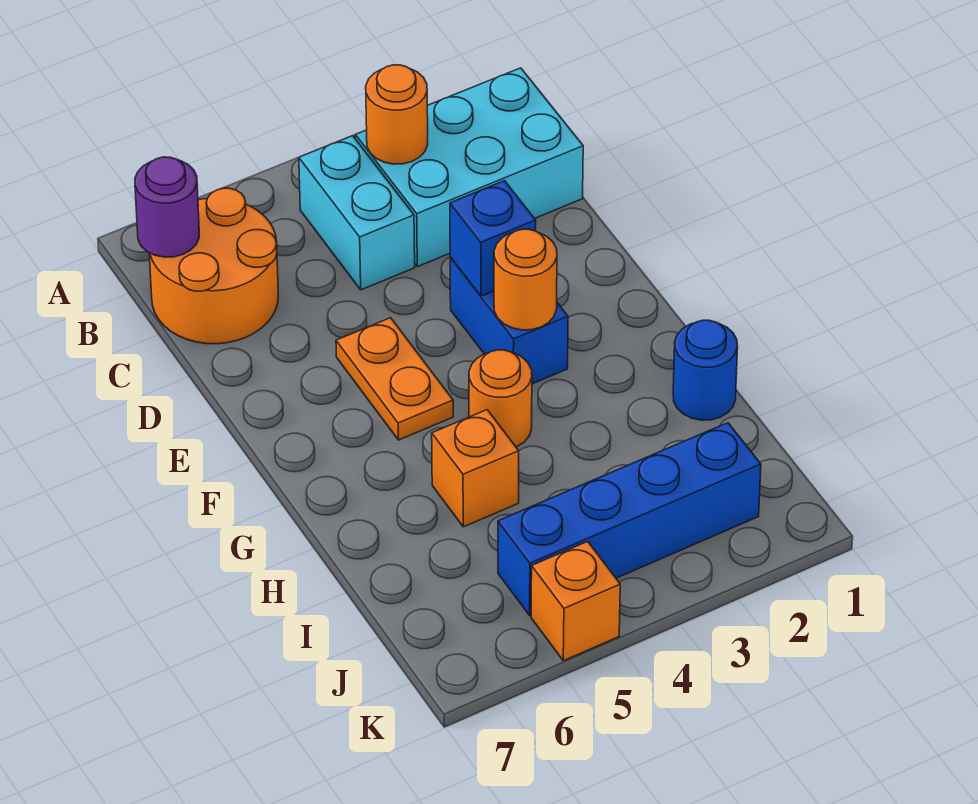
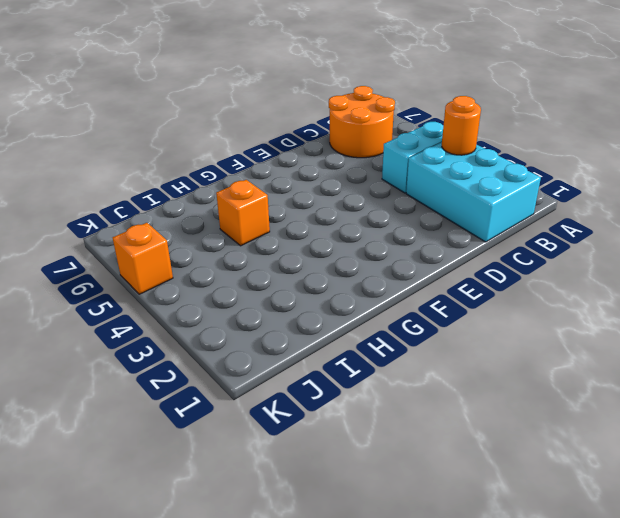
none -> blue 1x2 brick [450,257,568,384]
none -> orange 1x2 plate [336,318,453,440]
none -> orange 1x1 round brick [469,350,532,447]

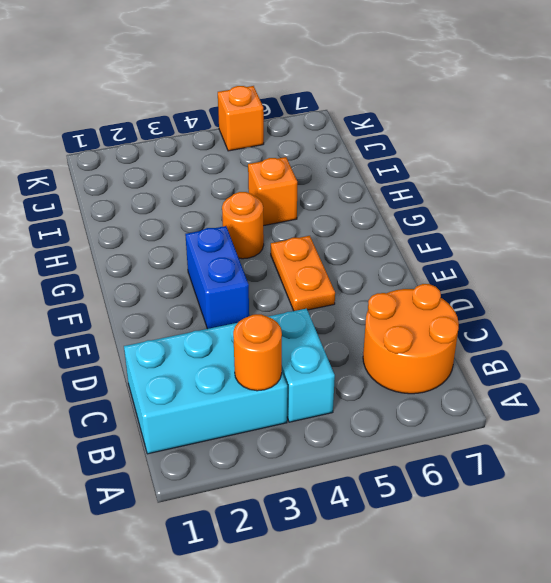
none -> blue 1x1 round brick [673,320,738,420]
none -> blue 1x4 brick [498,423,761,615]
none -> purple 1x1 round brick [135,157,199,257]

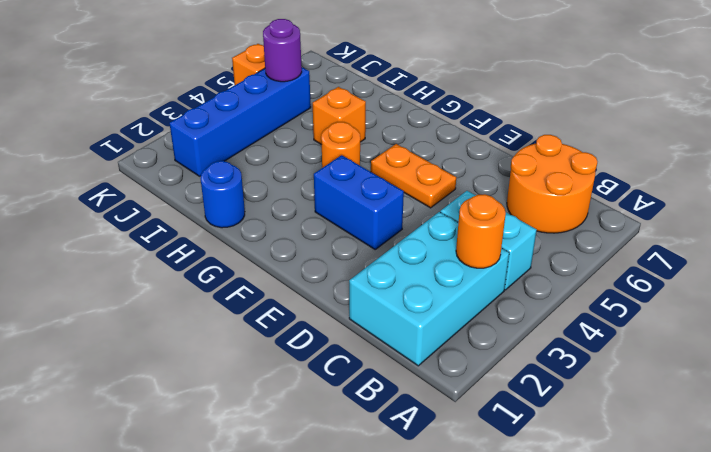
purple 1x1 round brick [263,19,302,82] -> purple 1x1 round brick moved to [135,157,199,257]
none -> blue 1x1 brick [450,181,536,296]
none -> orange 1x1 round brick [494,229,557,330]

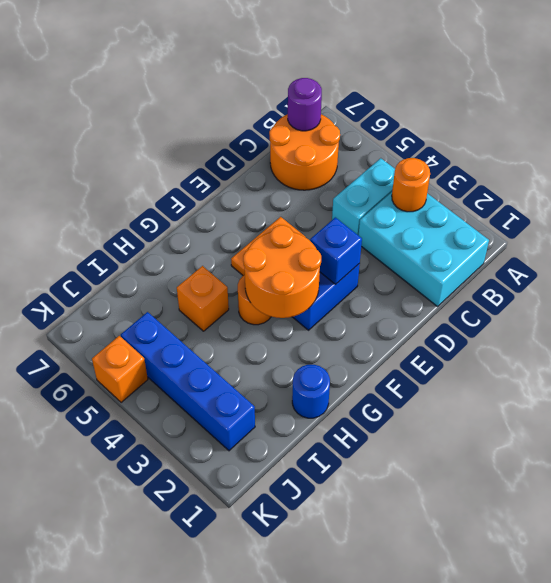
orange 2x2 round brick [243,225,321,318] -> orange 1x1 round brick [494,229,557,330]

